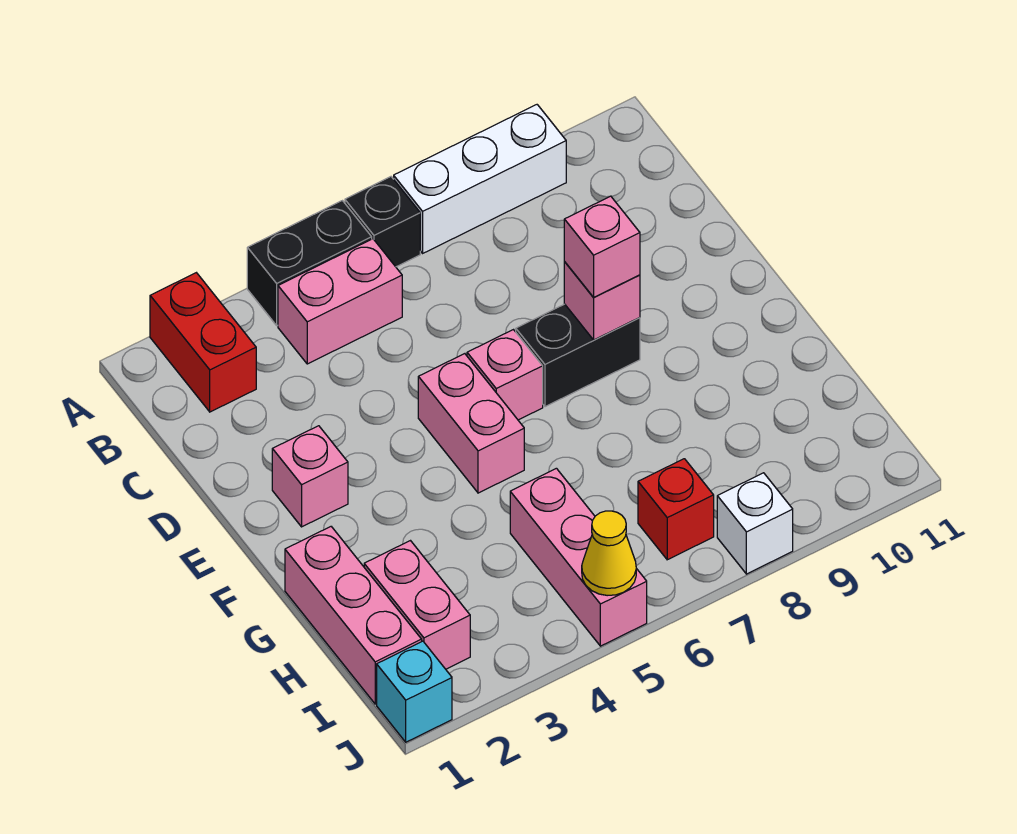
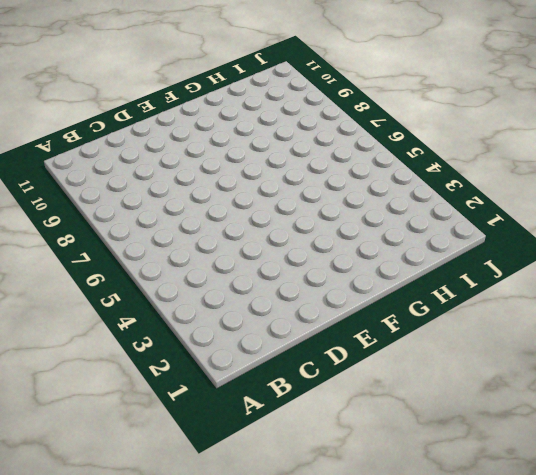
none -> red 1x2 brick [150,273,256,412]
none -> black 1x2 brick [247,201,372,325]
none -> black 1x1 brick [345,177,420,267]

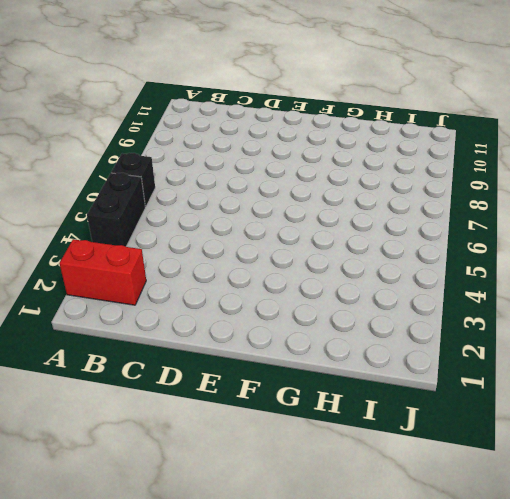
none -> white 1x3 brick [394,105,566,253]
none -> pink 1x2 brick [278,239,402,364]
none -> pink 1x1 brick [272,426,348,527]

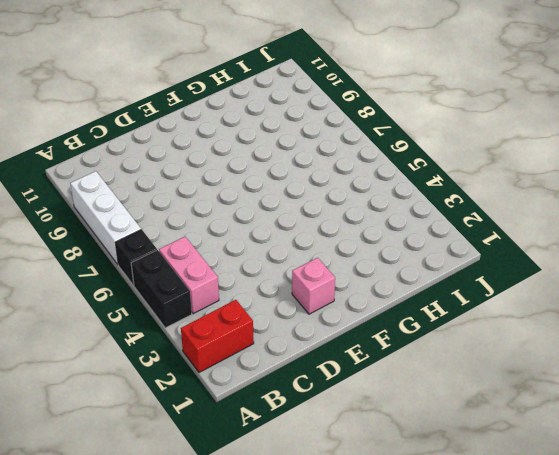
none -> pink 1x2 brick [418,354,524,493]
none -> pink 1x1 brick [467,330,543,420]
none -> black 1x2 brick [516,304,640,407]

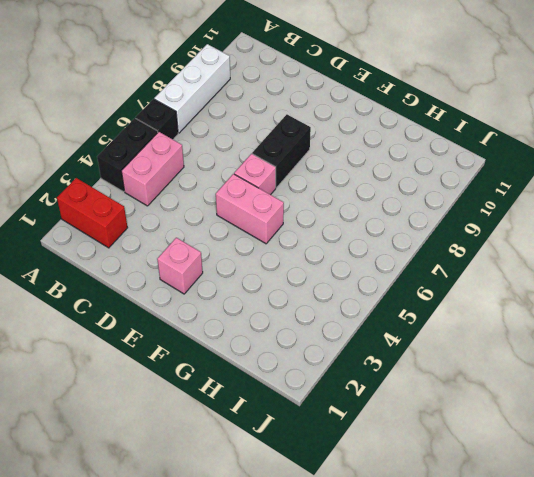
none -> pink 1x3 brick [285,527,422,704]
none -> pink 1x2 brick [364,541,470,669]
none -> pink 1x3 brick [510,468,647,646]

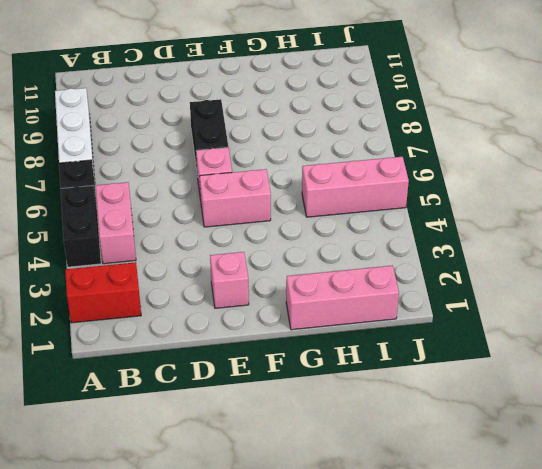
none -> pink 1x2 brick [364,541,470,669]
none -> red 1x1 brick [638,459,714,560]
none -> cyan 1x1 brick [377,641,452,742]

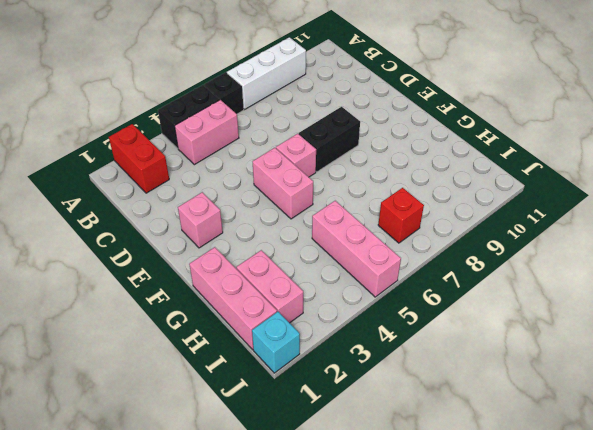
none -> white 1x1 brick [717,473,793,574]
none -> pink 1x1 brick [564,262,640,340]
none -> yellow 1x1 cone [582,511,636,596]

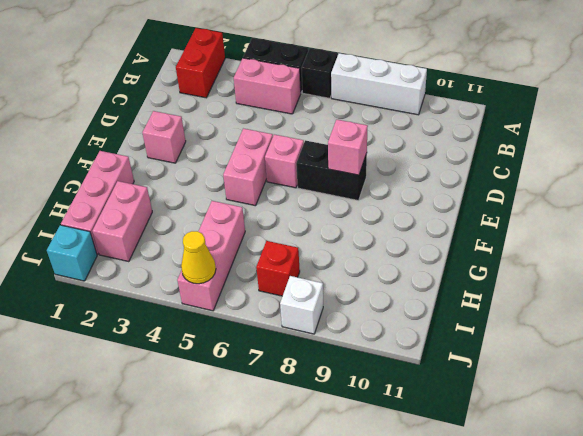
none -> pink 1x1 brick [564,196,640,297]

